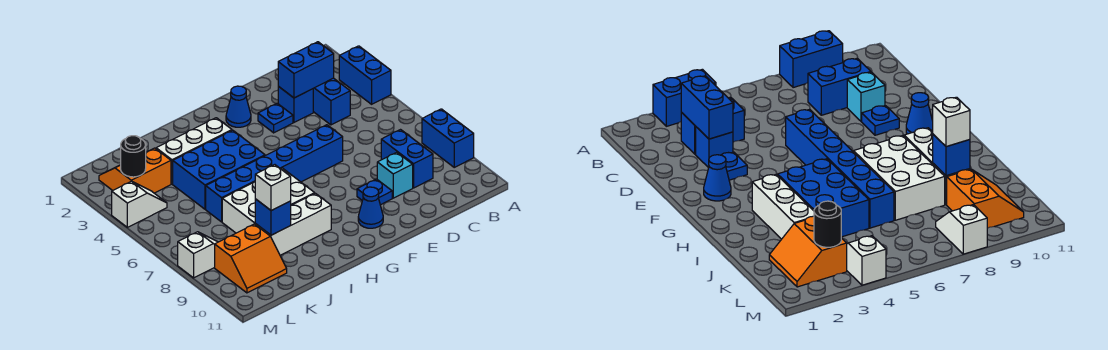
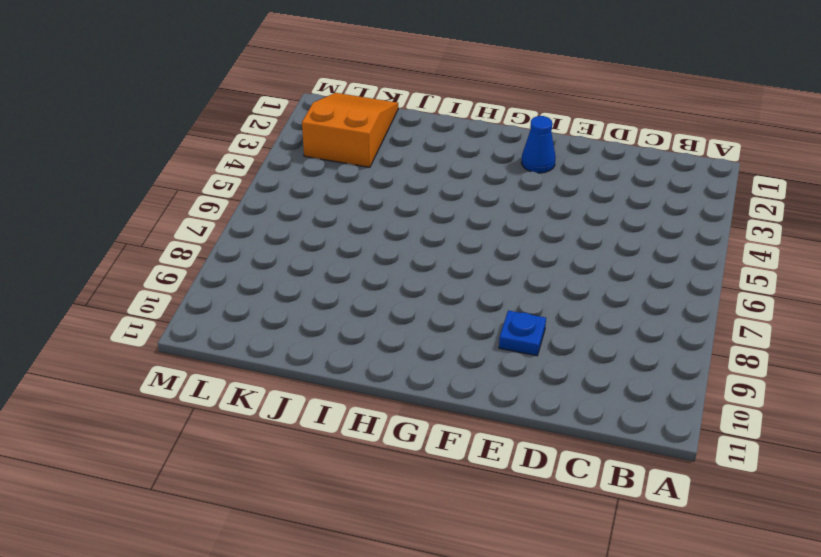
orange 2x3 slope [302,93,398,167] -> orange 2x2 slope [99,148,171,193]
none -> blue 1x2 brick [339,46,391,104]
none -> blue 1x2 brick [422,109,474,167]
none -> blue 1x2 brick [313,78,350,125]

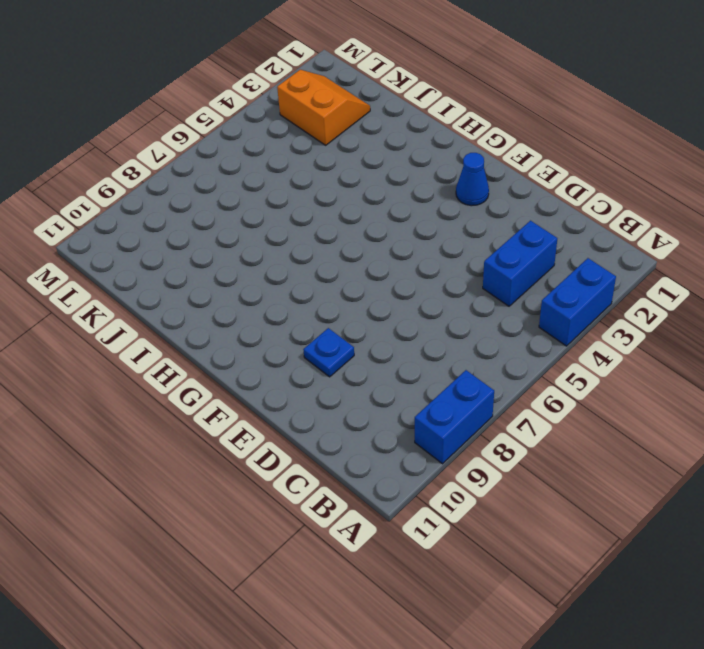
none -> blue 1x2 brick [381,130,433,188]
none -> blue 1x1 brick [278,86,313,122]
none -> cyan 1x1 brick [377,152,413,198]

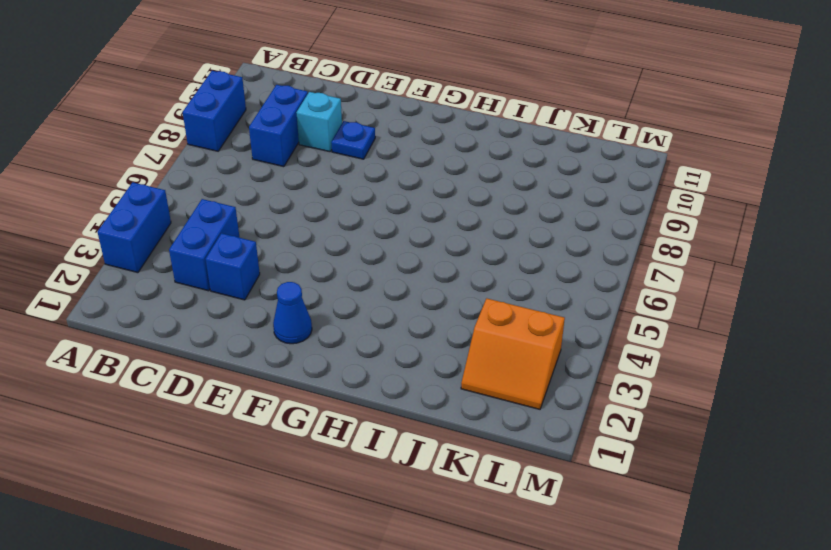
none -> blue 1x1 plate [258,103,293,133]
none -> blue 1x6 brick [206,125,343,222]
none -> blue 1x1 cone [358,187,383,228]

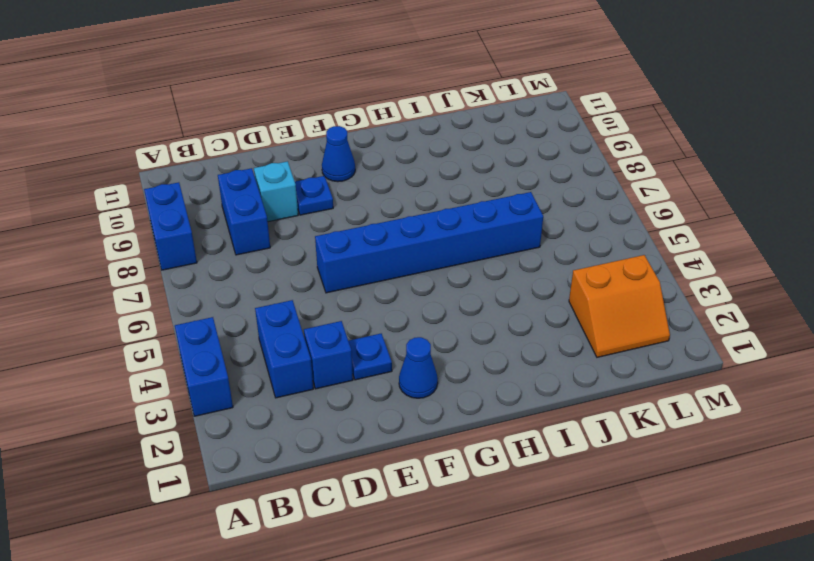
none -> white 1x3 brick [156,118,232,184]
none -> blue 2x3 brick [173,130,265,209]
none -> white 2x3 brick [222,168,315,233]

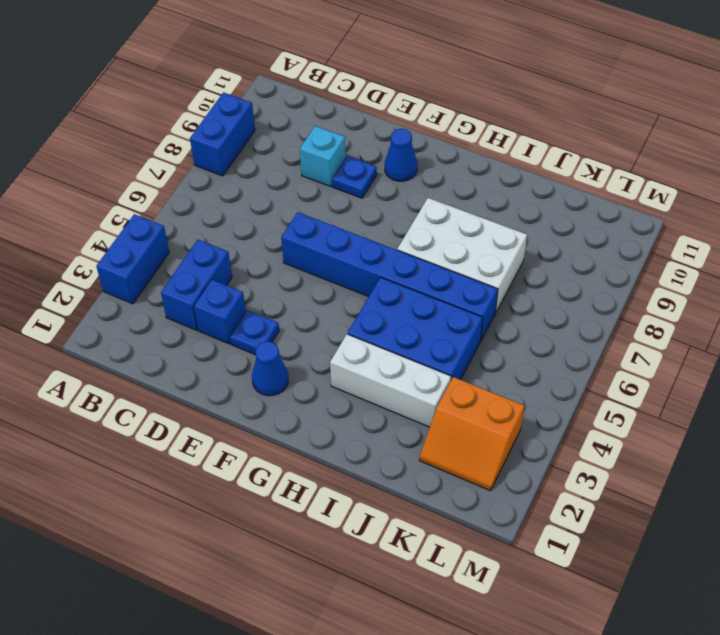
none -> blue 1x2 brick [381,130,433,188]
none -> white 1x3 brick [255,193,331,255]
none -> orange 2x2 slope [215,224,287,293]

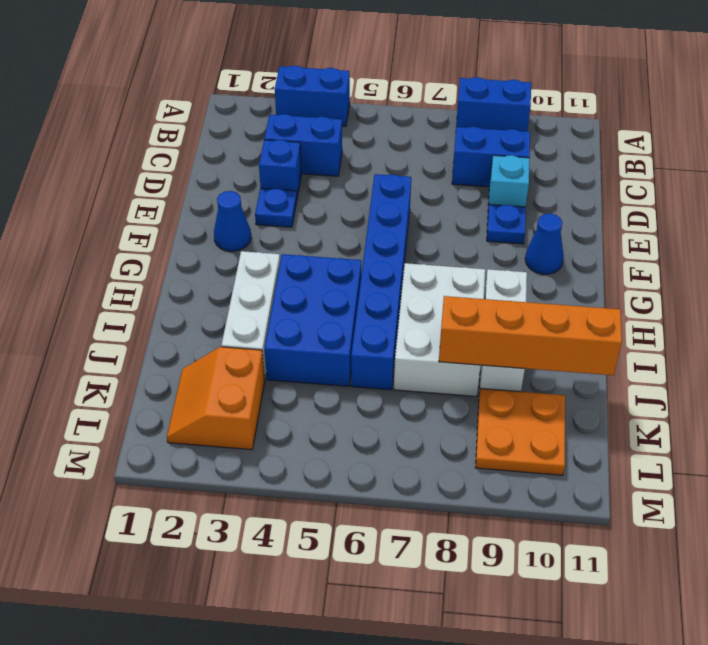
orange 1x4 brick [439,296,622,375] -> blue 1x1 brick [255,199,291,235]
orange 2x2 plate [475,388,565,475] -> orange 2x2 slope [215,224,287,293]
none -> white 1x2 slope [112,181,167,227]
none -> white 1x2 slope [178,232,218,278]
none -> blue 1x2 brick [278,42,334,98]

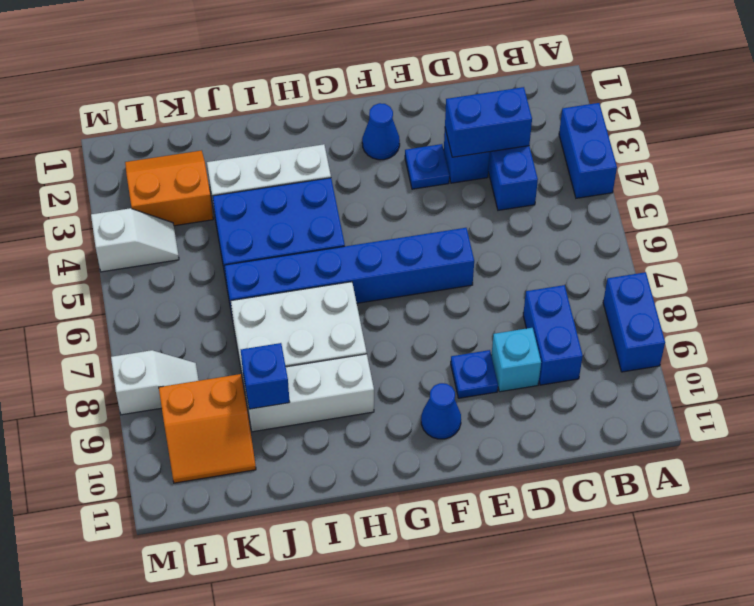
none -> black 1x1 round brick [121,136,146,177]
none -> white 1x1 brick [255,165,291,211]

